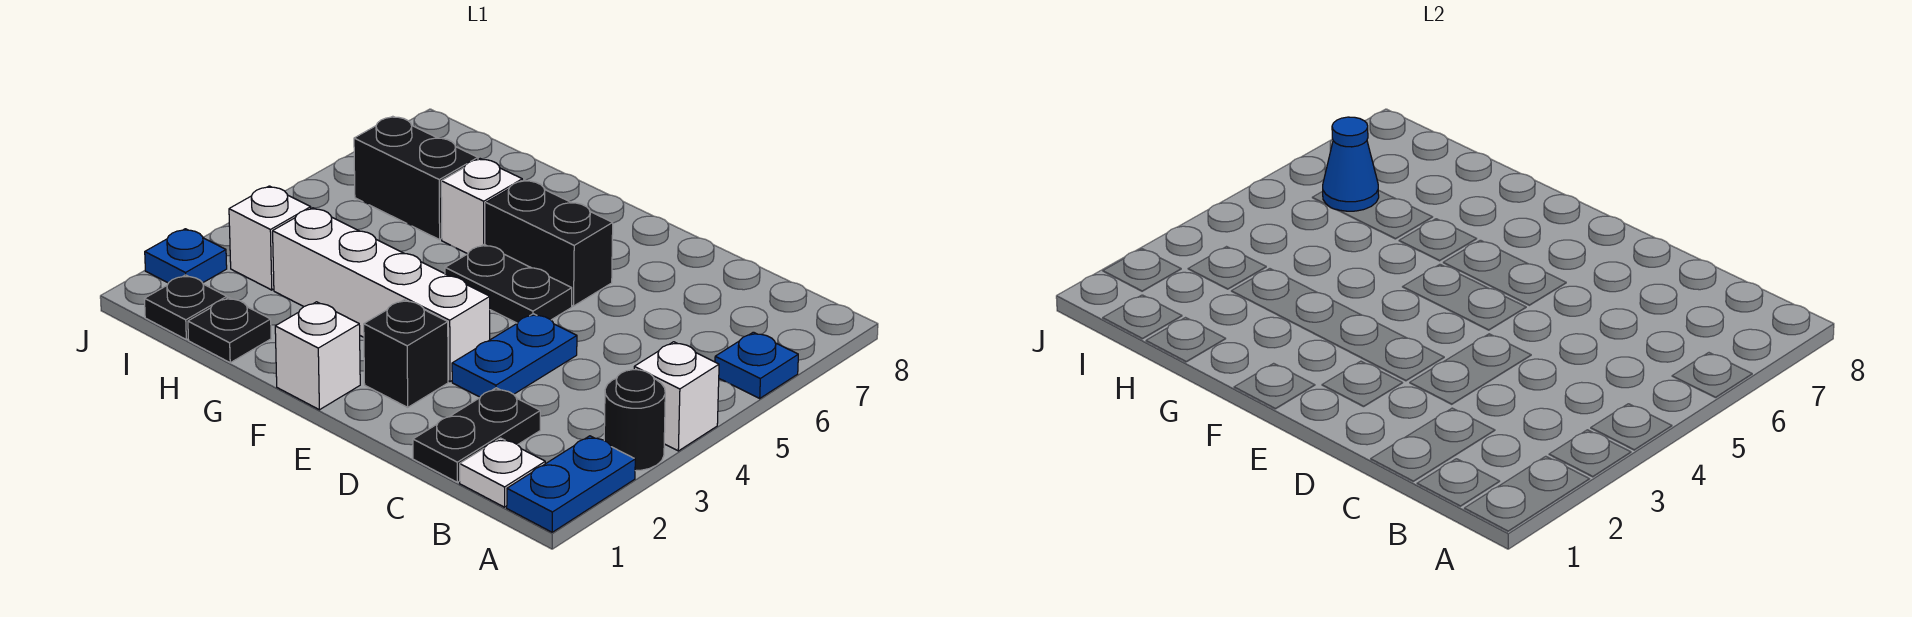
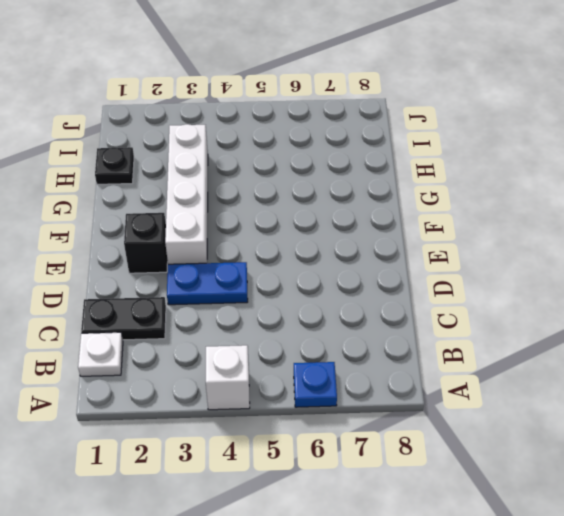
none -> blue 1x2 plate [507,436,635,532]
none -> black 1x1 round brick [604,370,665,471]
none -> black 1x2 plate [445,245,572,323]

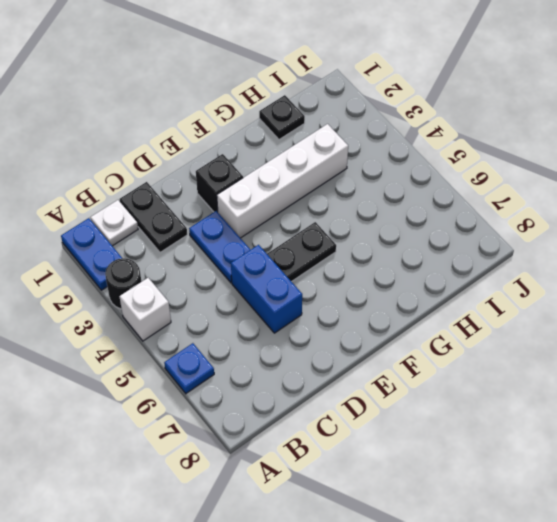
blue 1x2 brick [231,245,302,333] -> none
none -> black 1x2 brick [486,180,613,306]
none -> white 1x1 brick [275,302,360,410]
none -> white 1x1 brick [441,159,522,254]

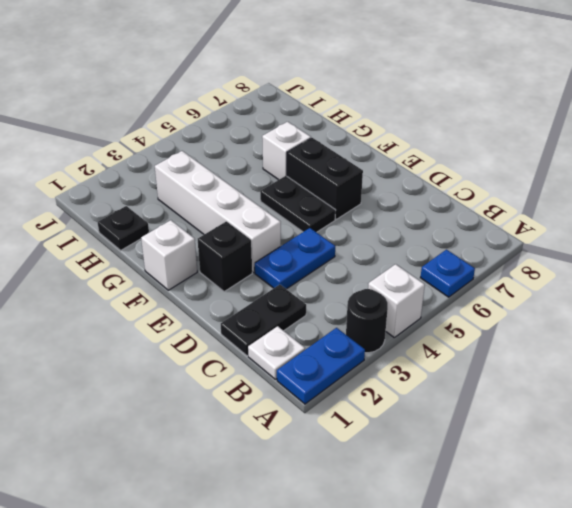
none -> black 1x2 brick [354,116,478,240]
none -> black 1x1 plate [145,275,227,340]
none -> white 1x1 brick [229,186,311,290]

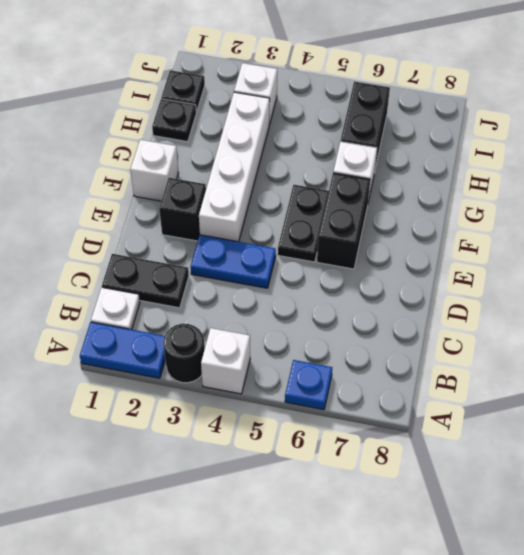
none -> blue 1x1 plate [145,229,227,283]
none -> blue 1x1 cone [1323,117,1379,211]

